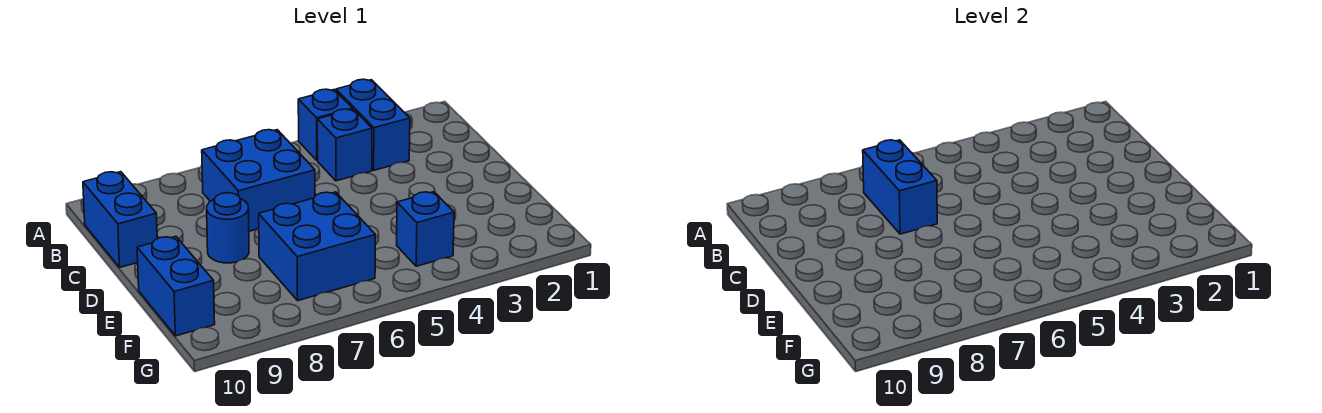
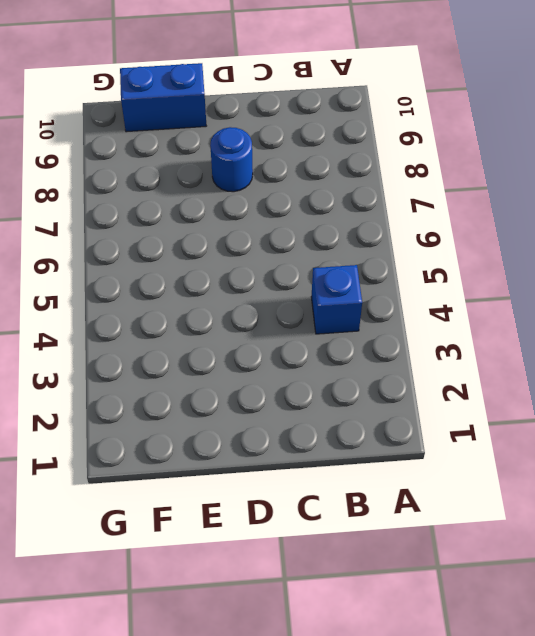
none -> blue 1x2 brick [336,79,410,170]
none -> blue 1x1 brick [298,89,353,160]

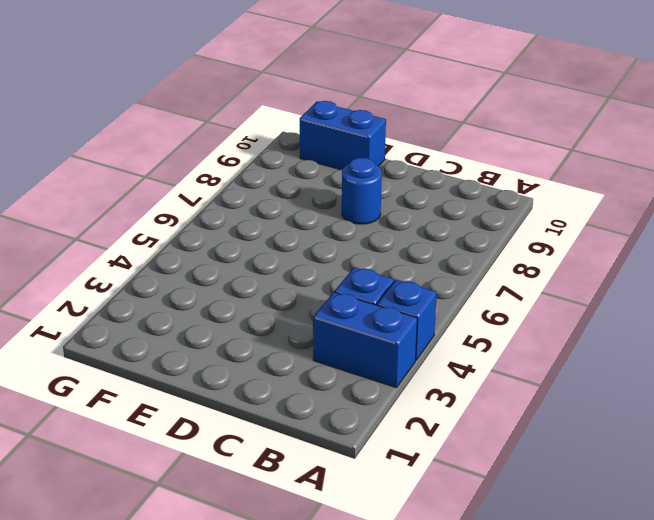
none -> blue 2x2 brick [202,130,315,231]
none -> blue 1x2 brick [83,172,157,267]

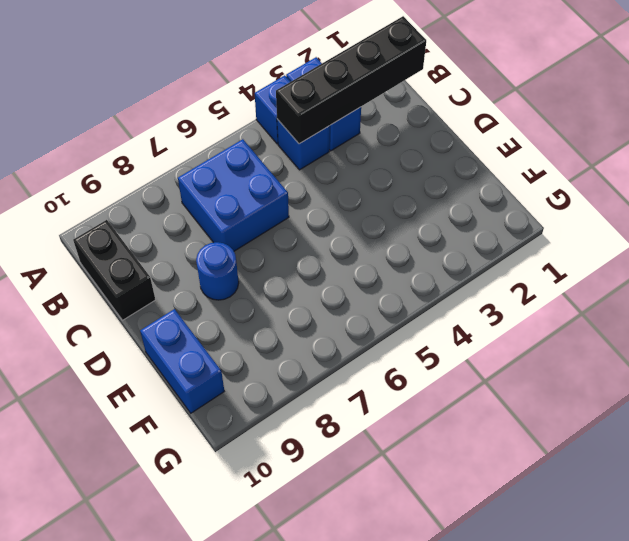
black 1x4 brick [276,16,426,144] -> none
black 1x2 brick [73,220,156,320] -> blue 1x2 brick [83,172,157,267]
none -> blue 2x2 brick [259,192,375,301]
none -> blue 1x1 brick [397,192,454,266]

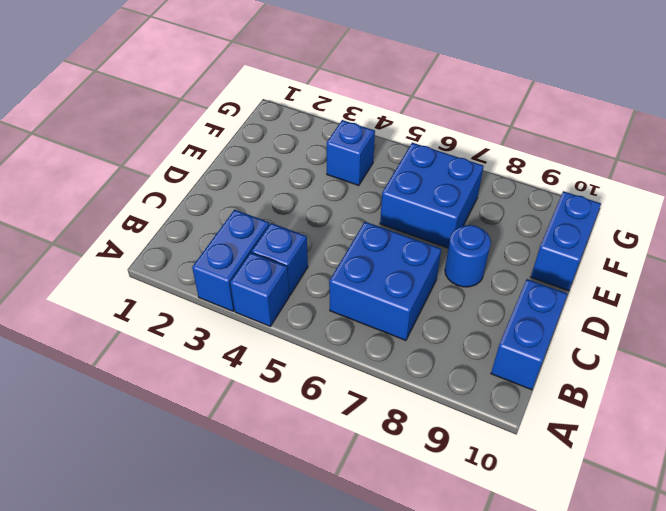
none -> blue 1x2 brick [863,140,937,234]

